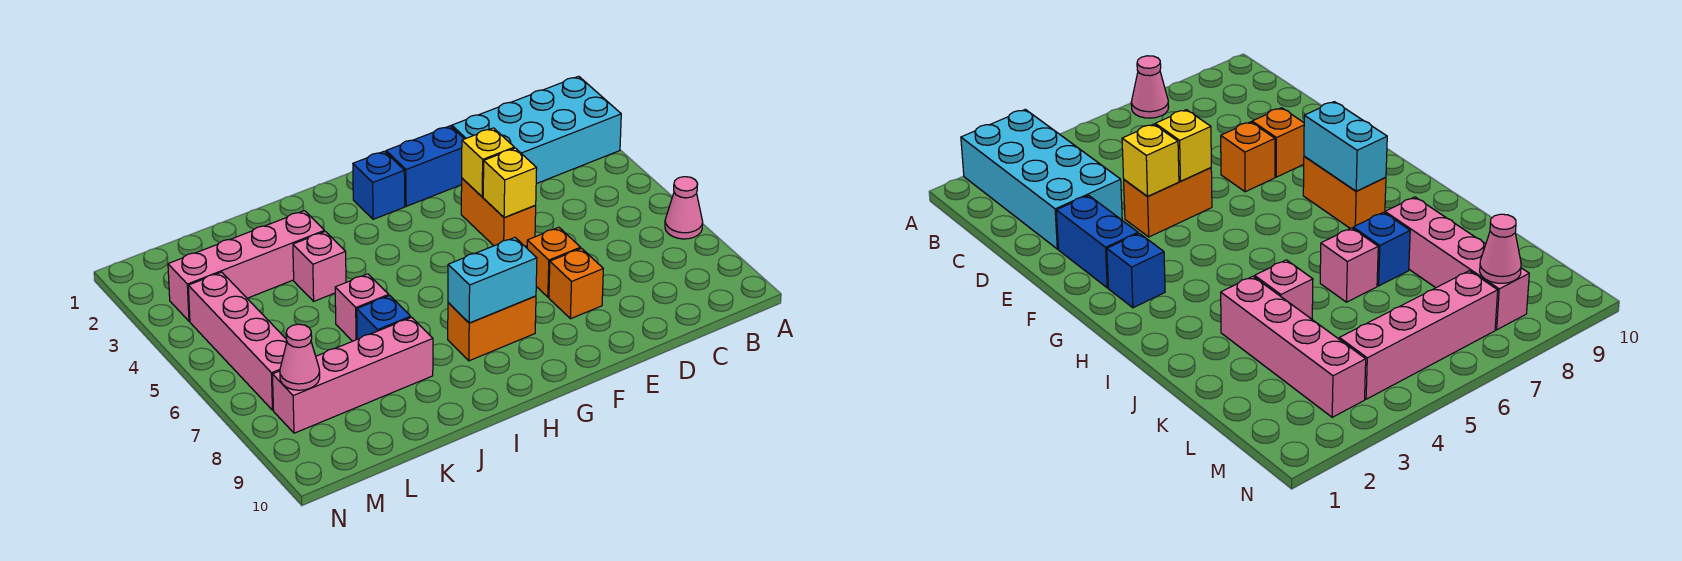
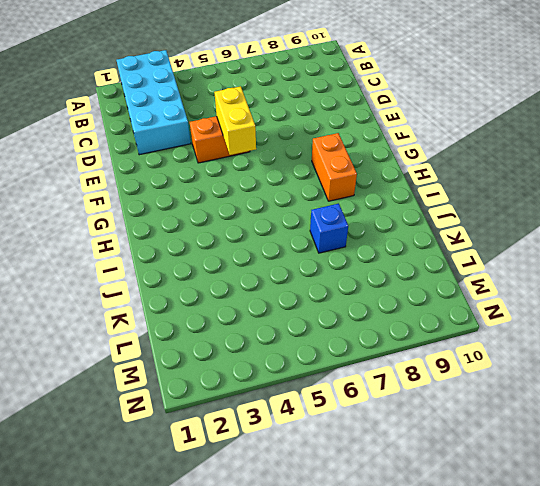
yellow 1x2 brick [214,86,256,155] -> yellow 1x1 brick [483,148,537,218]
none -> pink 1x1 cone [665,177,703,239]
none -> blue 1x2 brick [386,126,464,206]
none -> orange 1x1 brick [527,227,581,297]

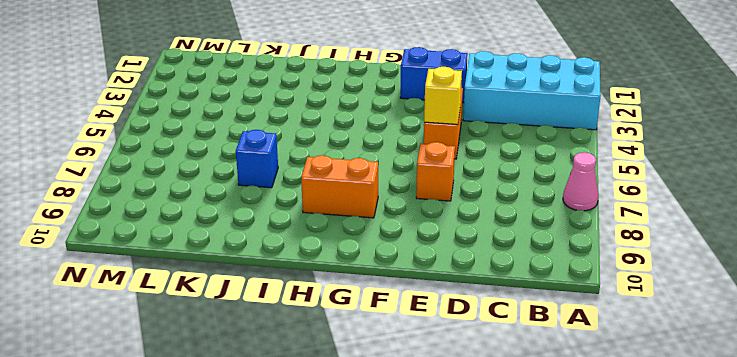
none -> orange 1x1 brick [549,248,603,319]
none -> blue 1x1 brick [353,151,405,219]
none -> pink 1x4 brick [168,211,324,321]

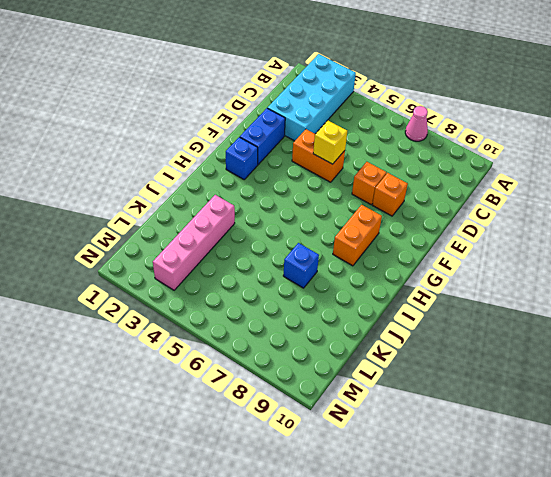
none -> pink 1x1 brick [293,231,346,301]
none -> pink 1x1 brick [335,274,389,341]
none -> pink 1x4 brick [272,317,433,433]

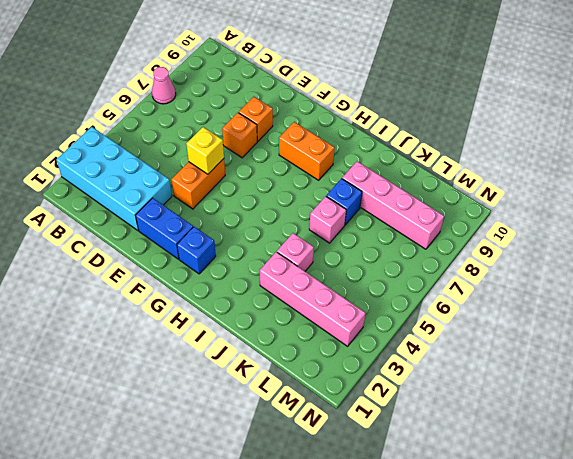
none -> pink 1x4 brick [188,272,287,410]
none -> yellow 1x1 brick [462,128,514,197]
none -> cyan 1x2 brick [448,238,537,323]

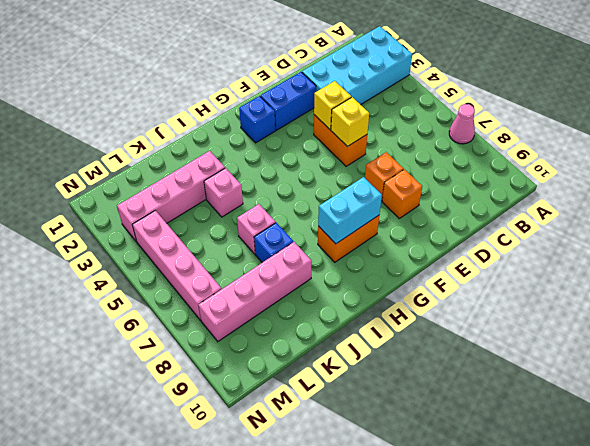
none -> pink 1x1 cone [280,324,320,390]

